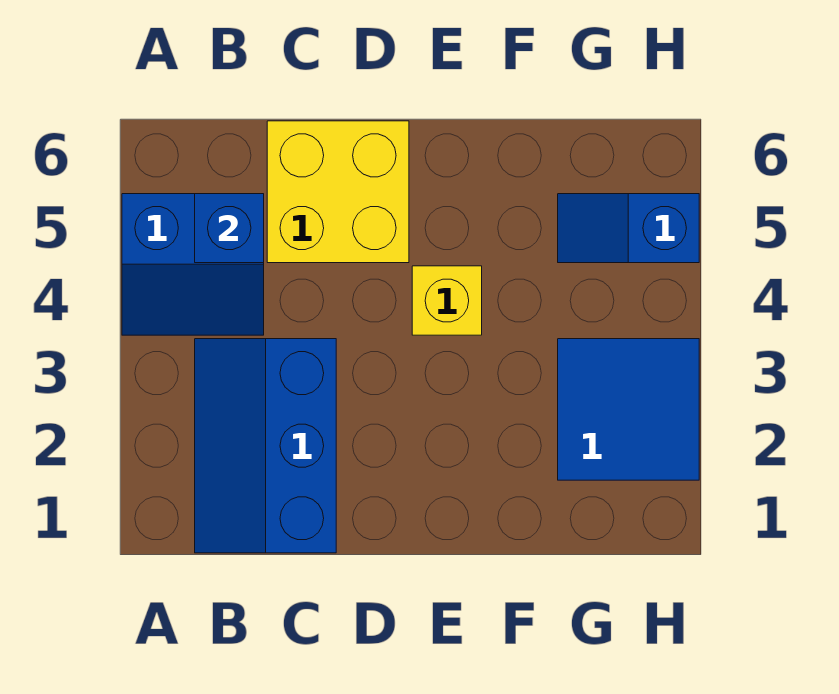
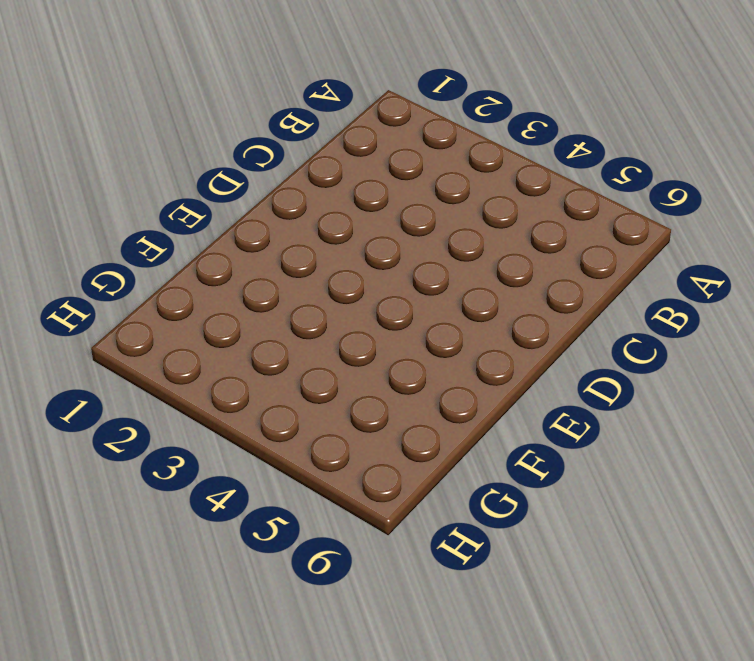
none -> blue 2x2 slope [122,194,264,335]
none -> blue 2x3 slope [195,339,336,553]

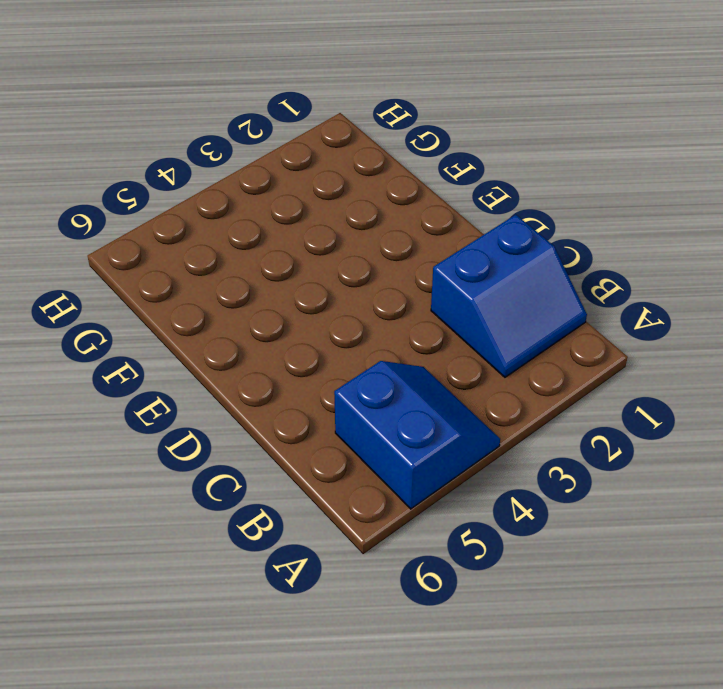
blue 2x2 slope [431,215,587,377] -> blue 2x3 slope [195,339,336,553]
none -> yellow 2x2 brick [267,121,409,263]
none -> yellow 1x1 brick [412,266,482,335]

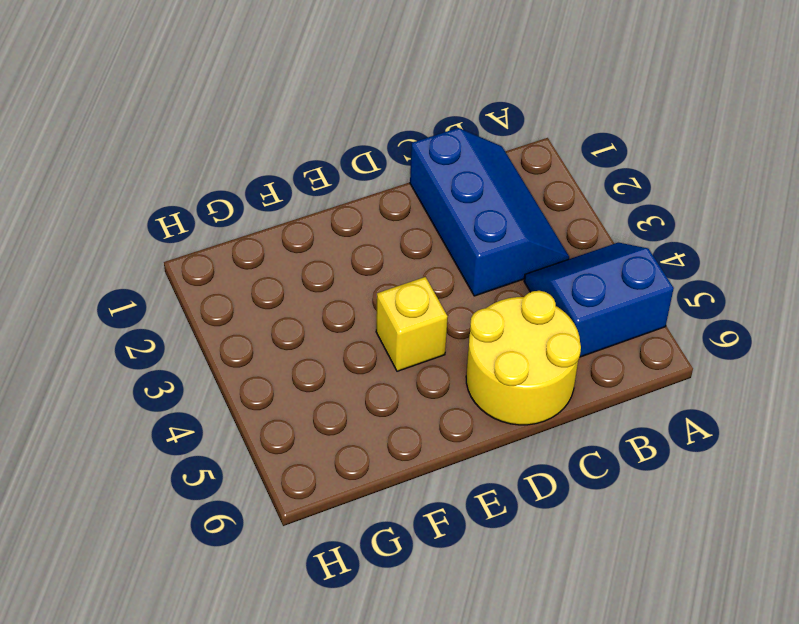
yellow 2x2 round brick [466,291,581,425] -> yellow 2x2 brick [267,121,409,263]
none -> blue 2x2 tile [558,339,699,480]
none -> blue 1x2 slope [558,194,699,263]

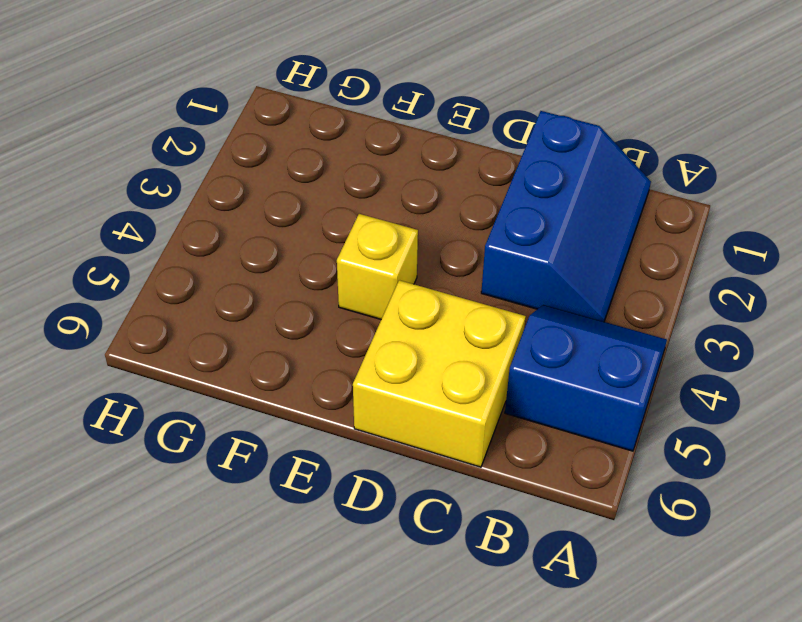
none -> blue 2x2 tile [558,339,699,480]
none -> blue 1x2 slope [558,194,699,263]

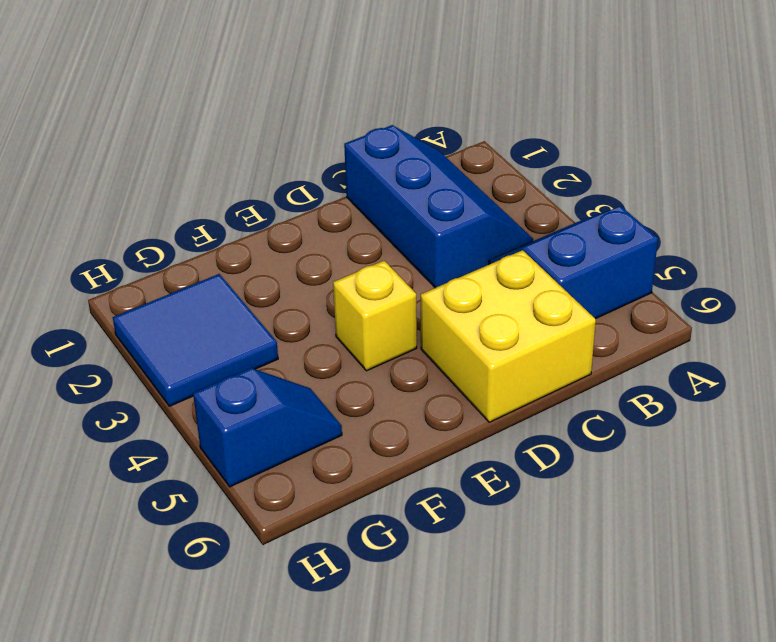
none -> blue 1x1 brick [195,194,264,263]

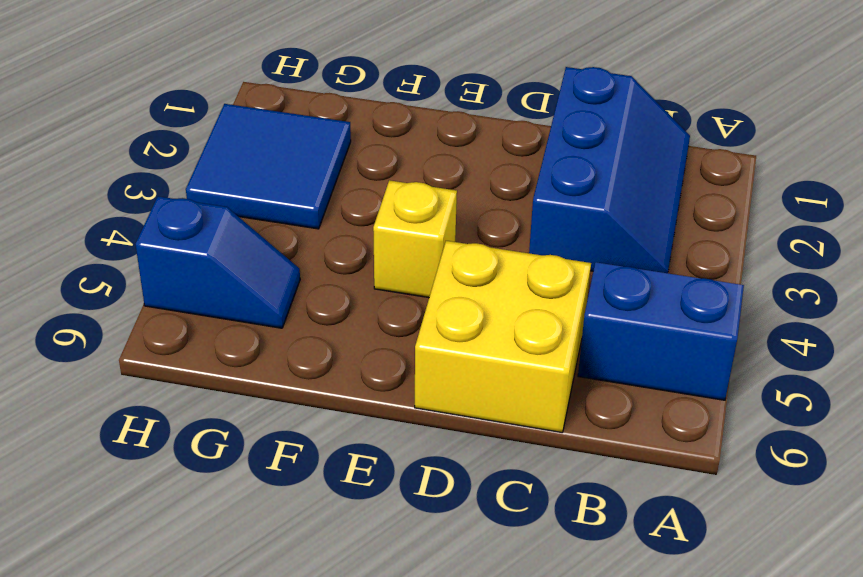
none -> blue 1x1 brick [195,194,264,263]

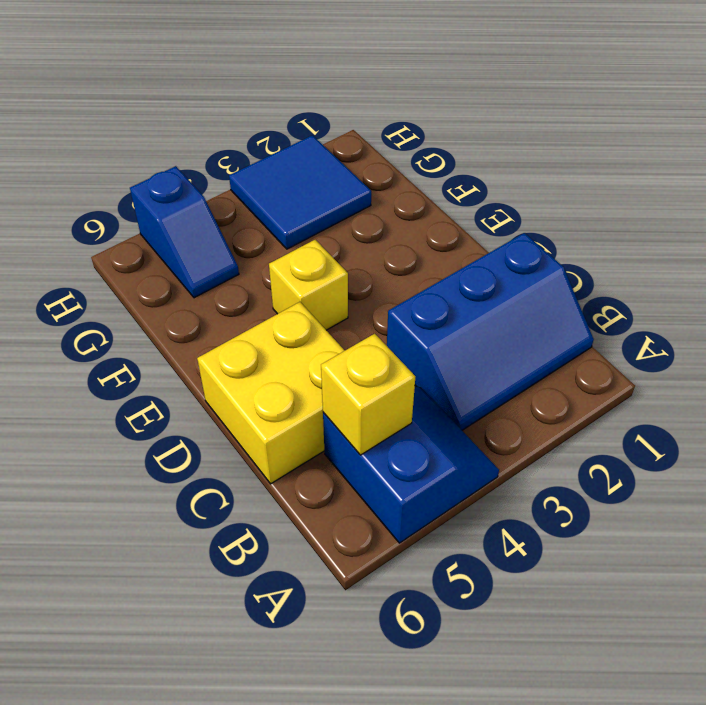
yellow 1x1 brick [321,334,415,455] -> blue 1x1 brick [195,194,264,263]

